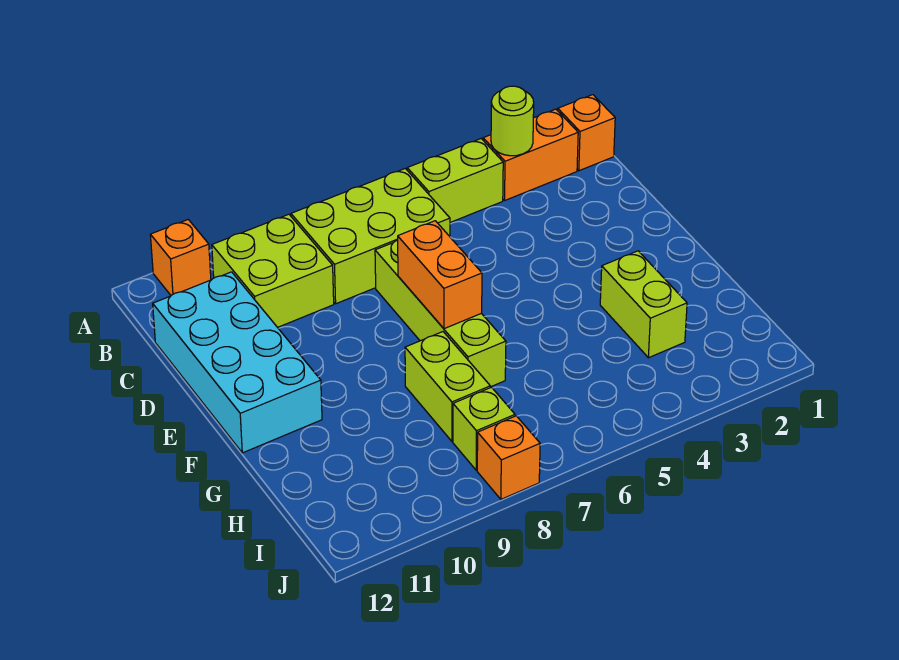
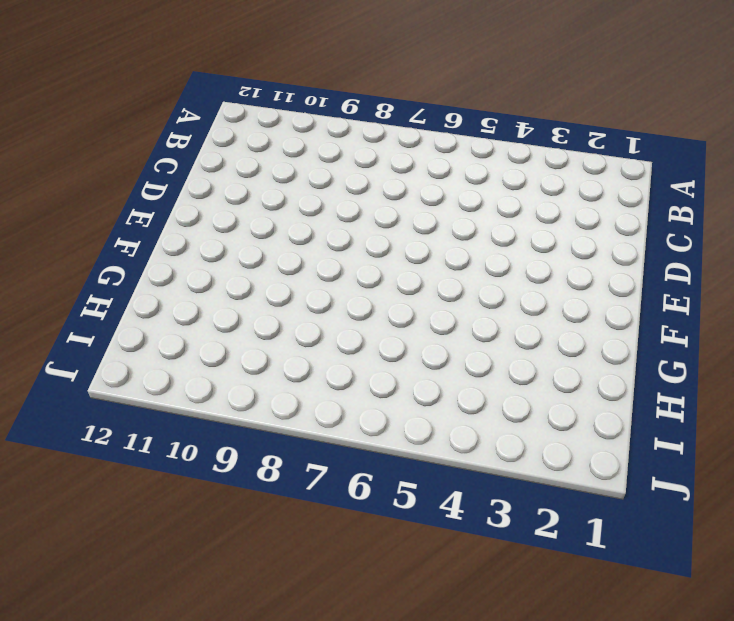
none -> orange 1x1 brick [150,220,211,295]
none -> orange 1x1 brick [558,95,615,171]
none -> orange 1x2 brick [483,109,578,200]

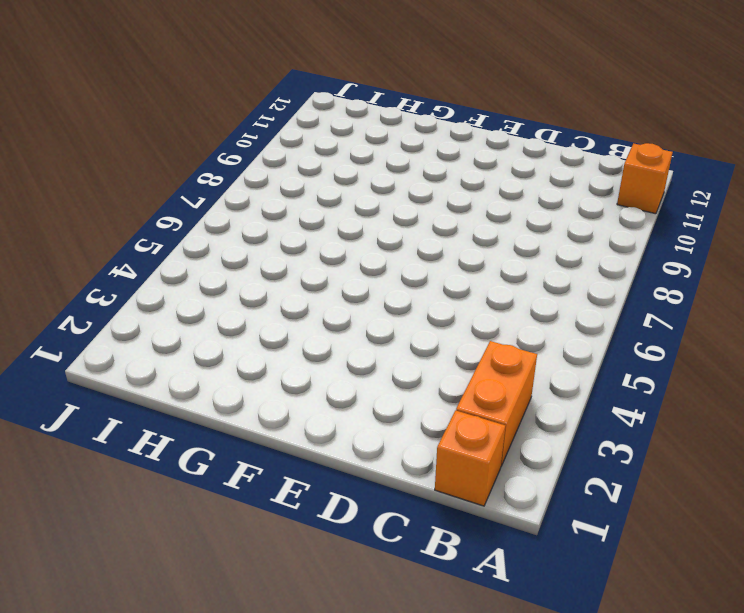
none -> lime 1x2 brick [407,139,503,222]
none -> lime 2x3 brick [291,168,450,304]
none -> lime 2x2 brick [212,214,334,327]

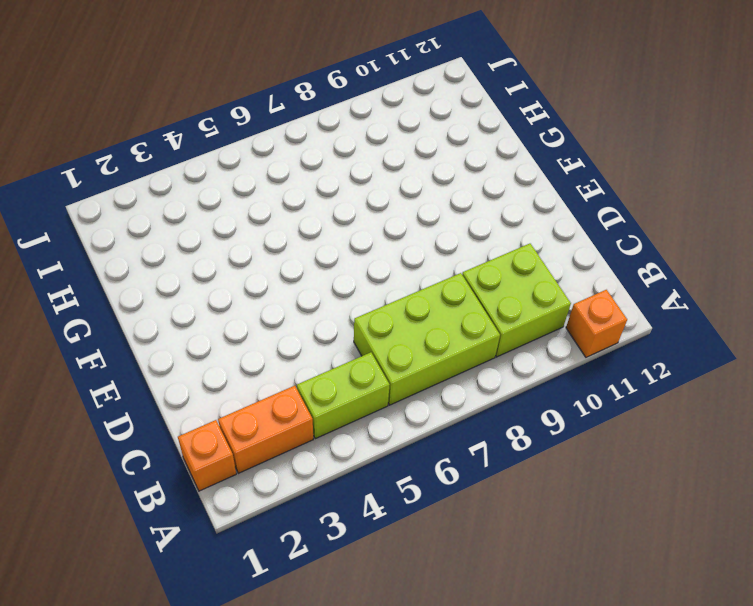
none -> cyan 2x4 brick [153,272,322,453]
none -> lime 1x4 brick [375,240,506,387]
none -> lime 1x2 brick [600,251,687,358]

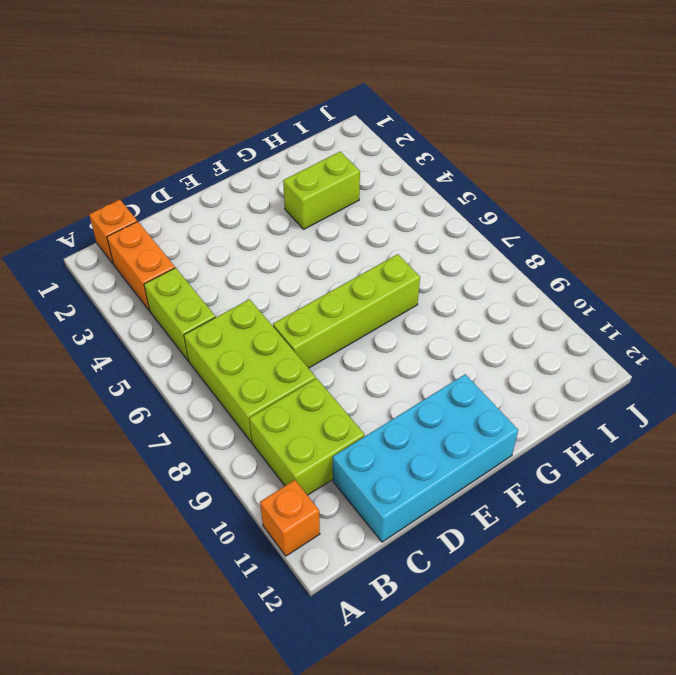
none -> lime 1x2 brick [405,332,490,441]
none -> lime 1x1 brick [453,387,515,470]
none -> orange 1x1 brick [477,416,540,499]

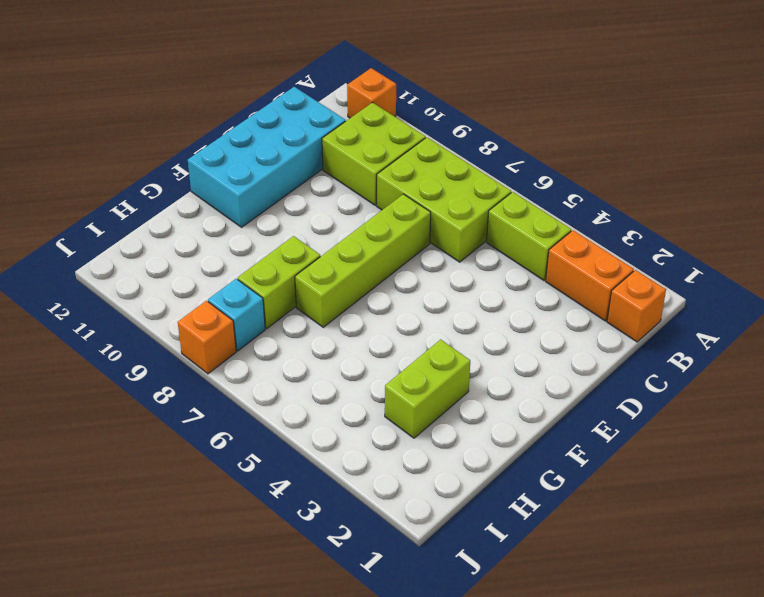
cyan 1x1 brick [208,279,265,351] -> lime 1x1 brick [453,387,515,470]
none -> lime 1x1 round brick [491,86,534,156]
none -> orange 1x2 brick [398,221,482,329]

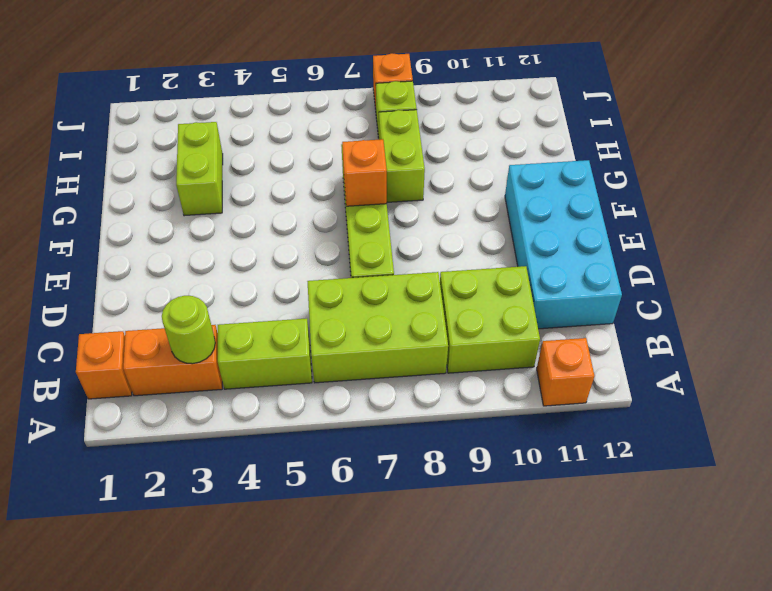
orange 1x1 brick [342,139,387,206] -> orange 1x2 brick [398,221,482,329]

